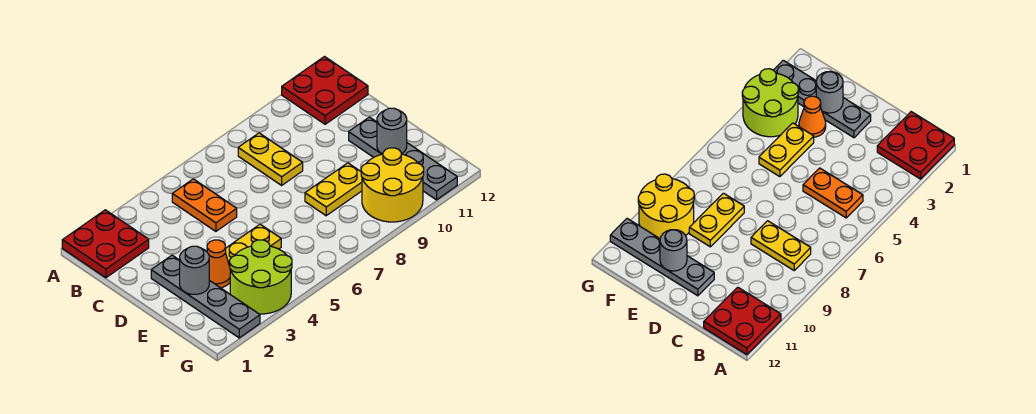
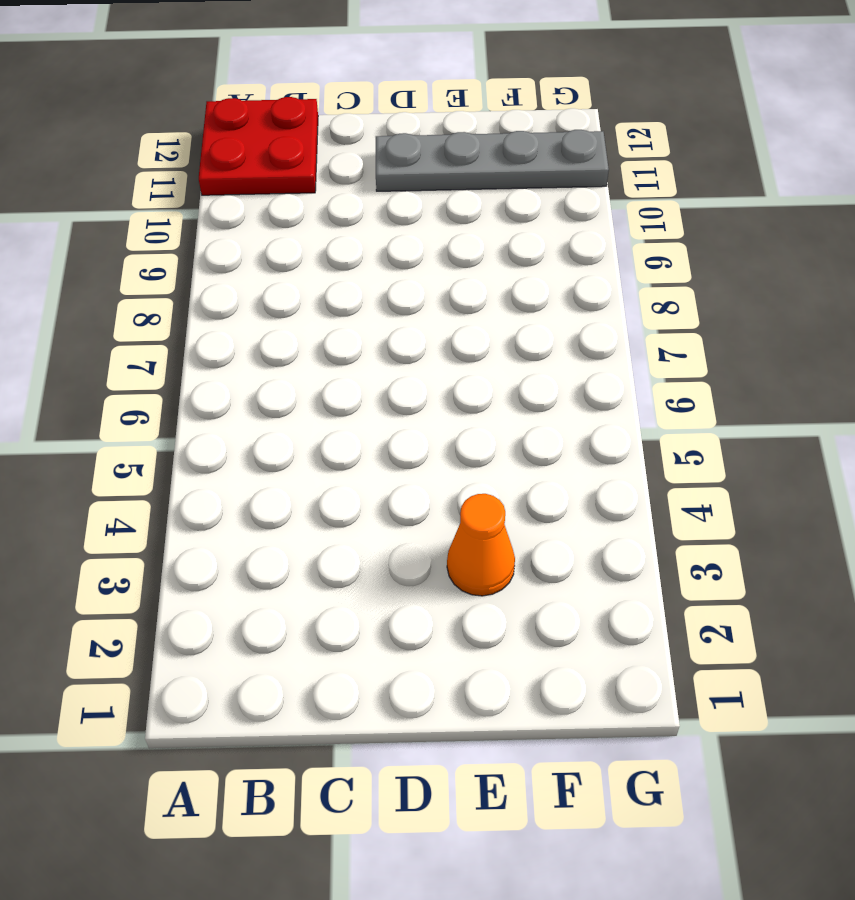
none -> red 2x2 plate [62,210,149,278]
none -> orange 1x2 plate [172,179,237,231]
none -> yellow 1x2 plate [238,133,303,185]

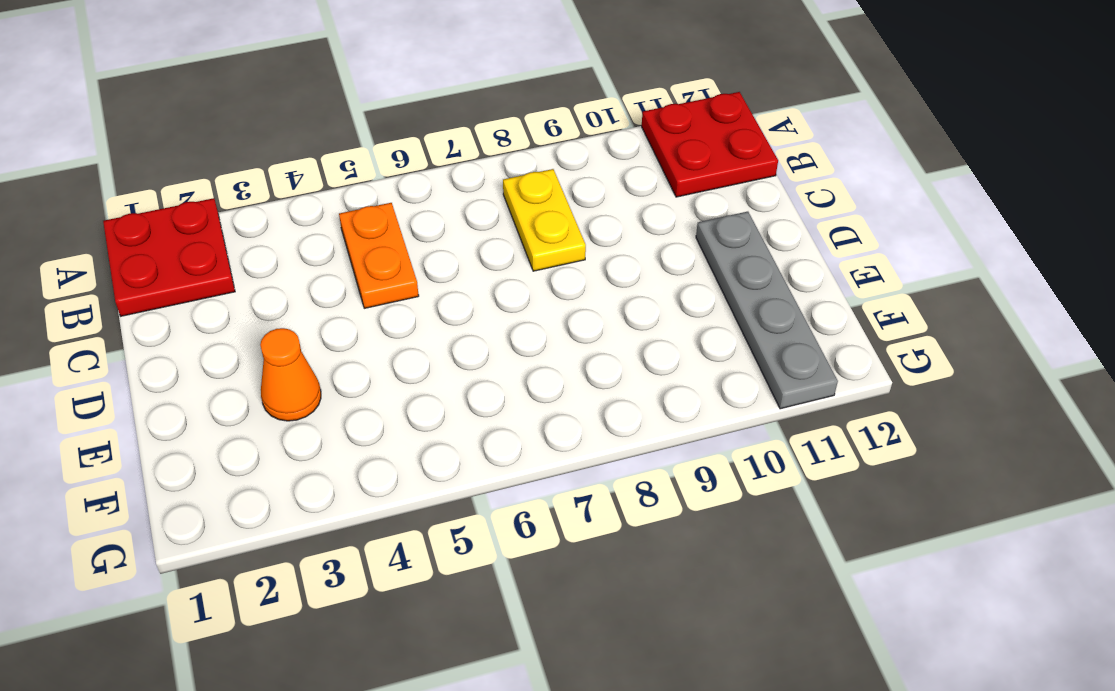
none -> grey 1x4 plate [151,255,260,338]
none -> yellow 1x2 plate [226,224,281,266]
none -> yellow 1x2 plate [305,163,362,216]

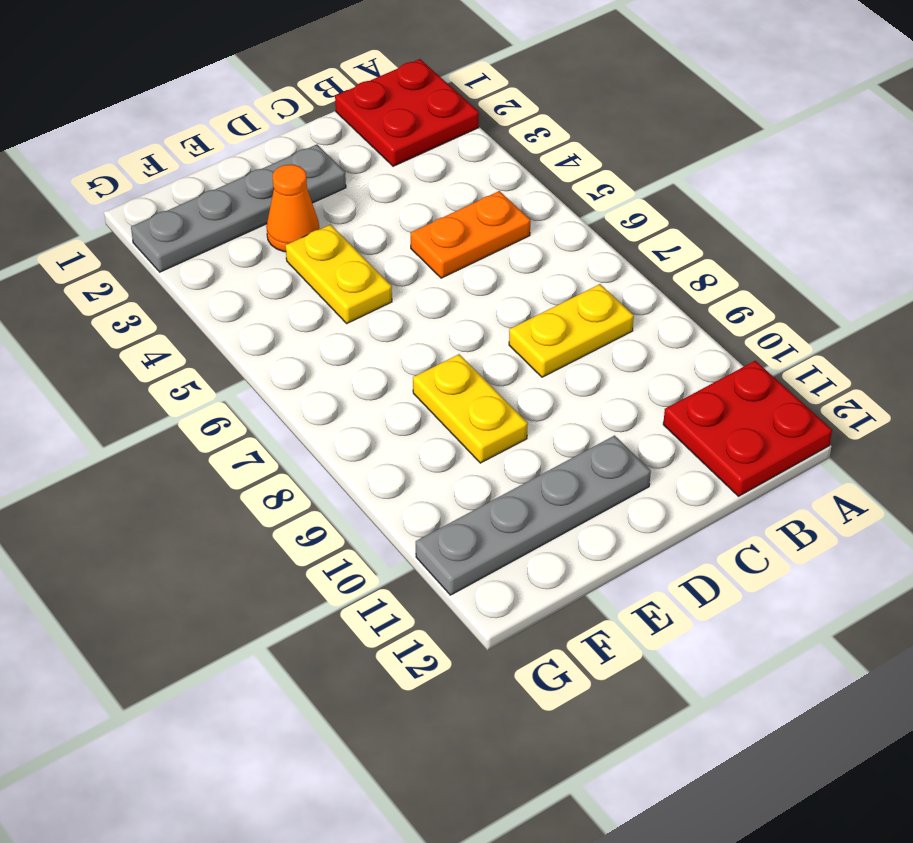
none -> lime 2x2 round brick [230,240,292,314]
none -> yellow 2x2 round brick [361,148,424,222]
none -> grey 1x1 round brick [180,246,209,294]

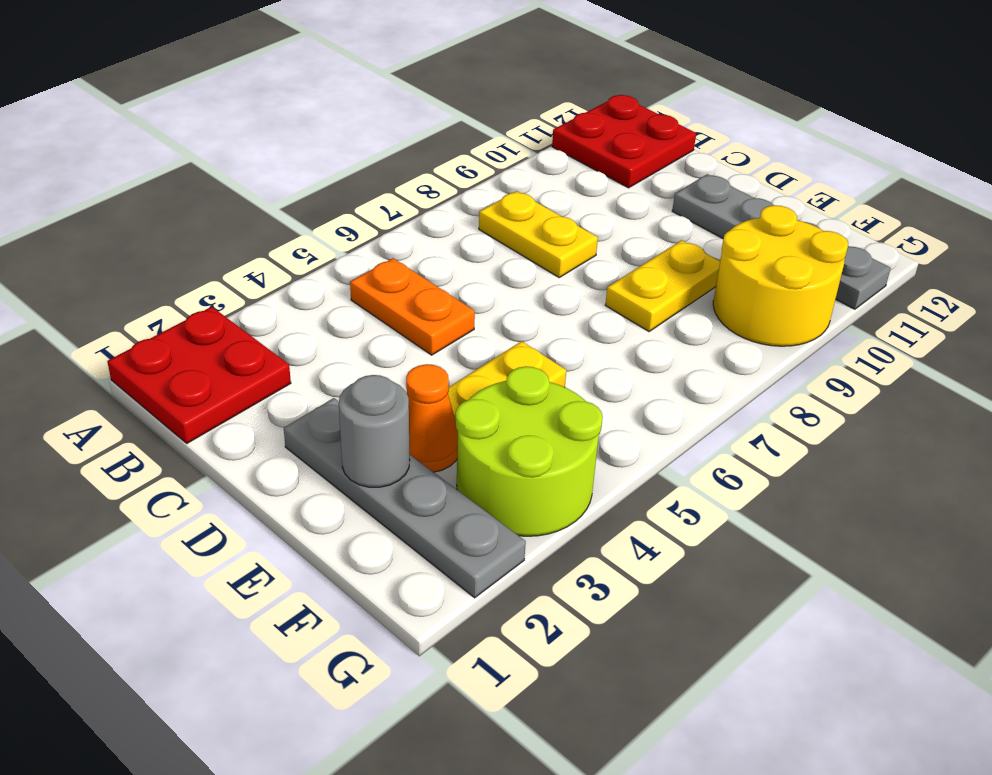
none -> grey 1x1 round brick [377,108,407,154]

